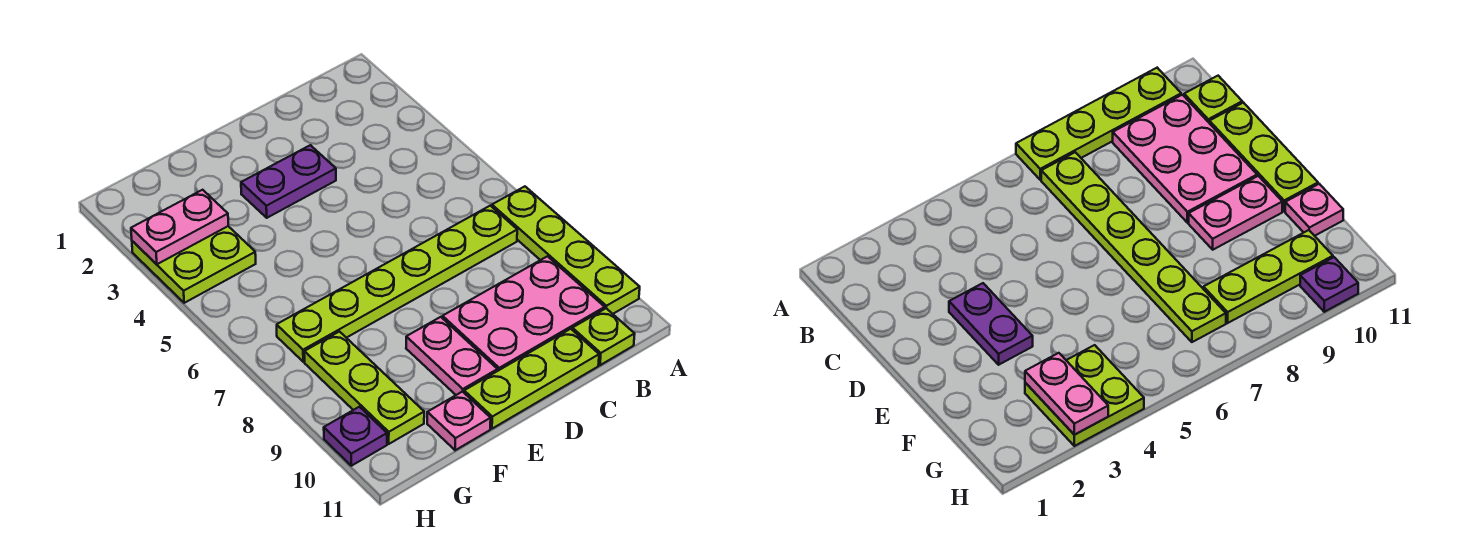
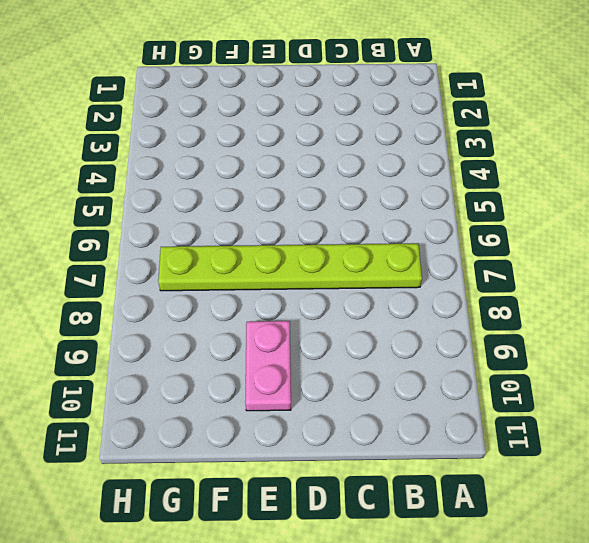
none -> lime 1x4 plate [492,186,640,314]
none -> pink 2x3 plate [443,256,605,371]
none -> lime 1x1 plate [572,308,635,365]

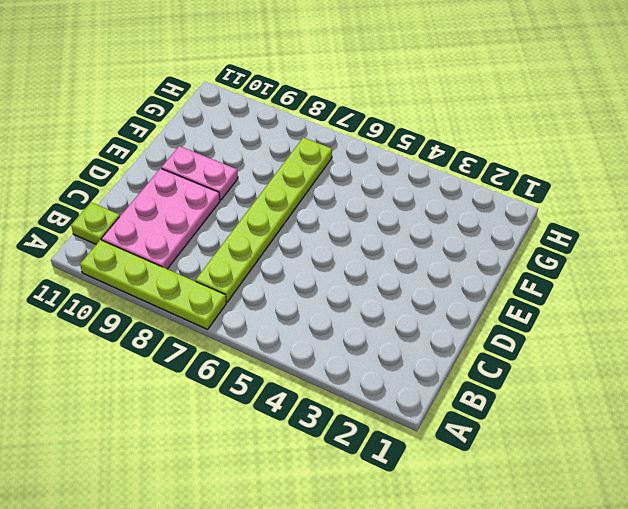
none -> lime 1x3 plate [464,329,599,429]
none -> purple 1x2 plate [241,145,336,218]
none -> pink 1x1 plate [427,391,491,450]

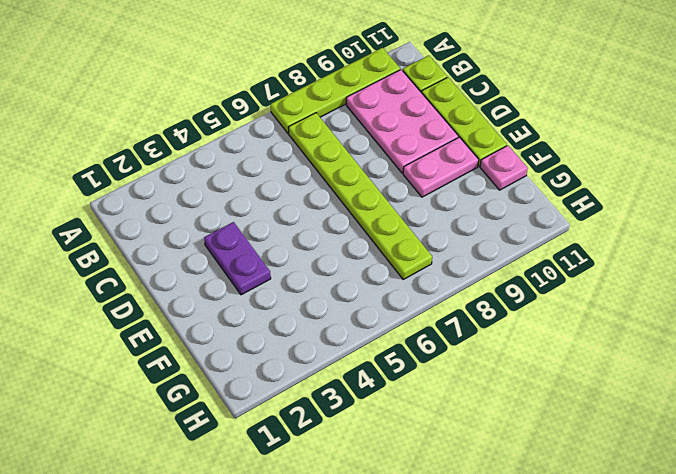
none -> lime 2x2 plate [132,226,256,303]
none -> lime 1x3 plate [304,332,424,444]
none -> purple 1x1 plate [324,407,387,466]

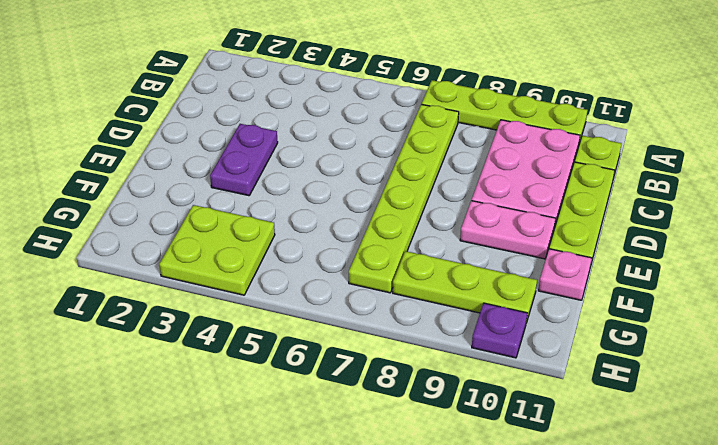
none -> pink 1x2 plate [131,190,228,264]

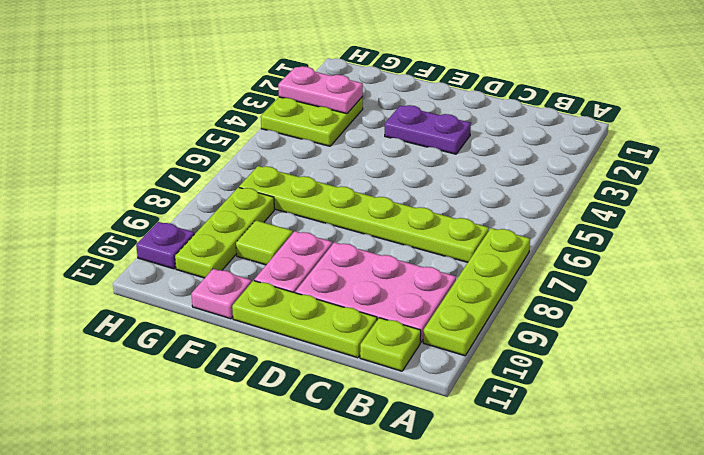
lime 1x1 tile [236,220,293,265] -> none

